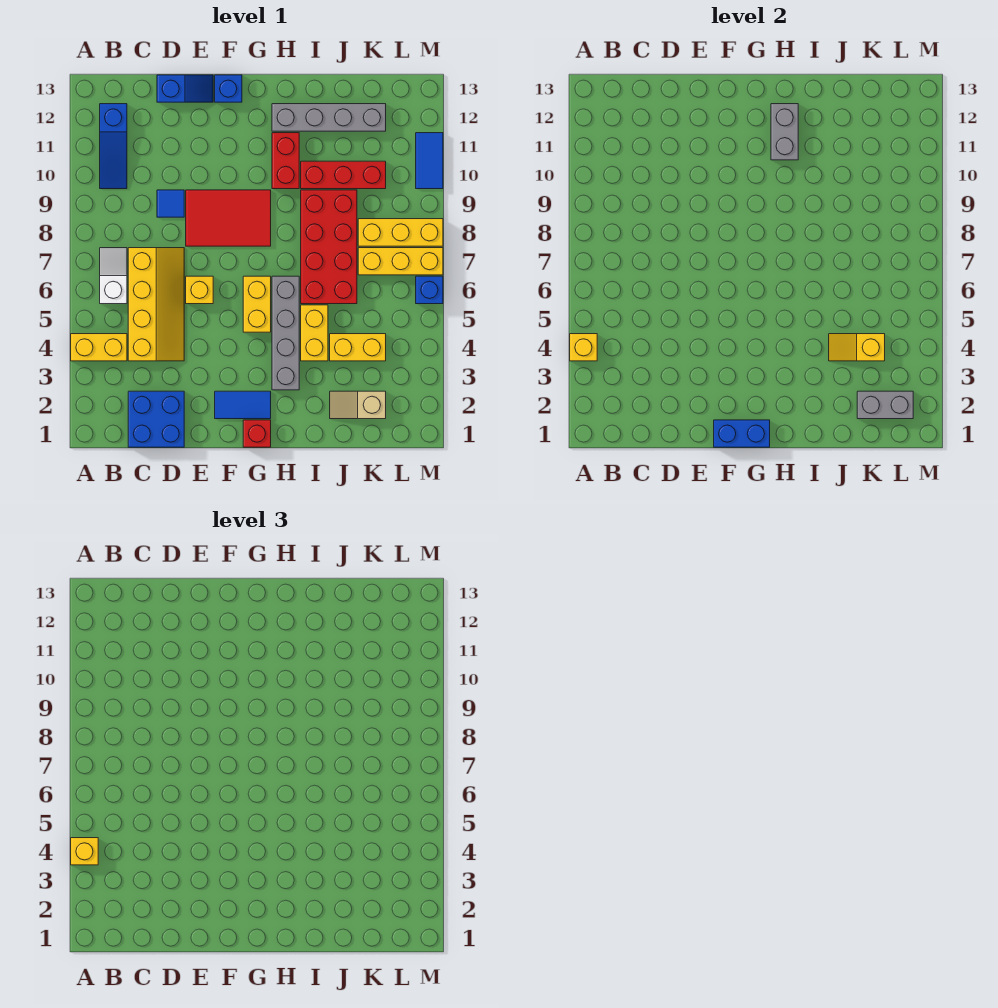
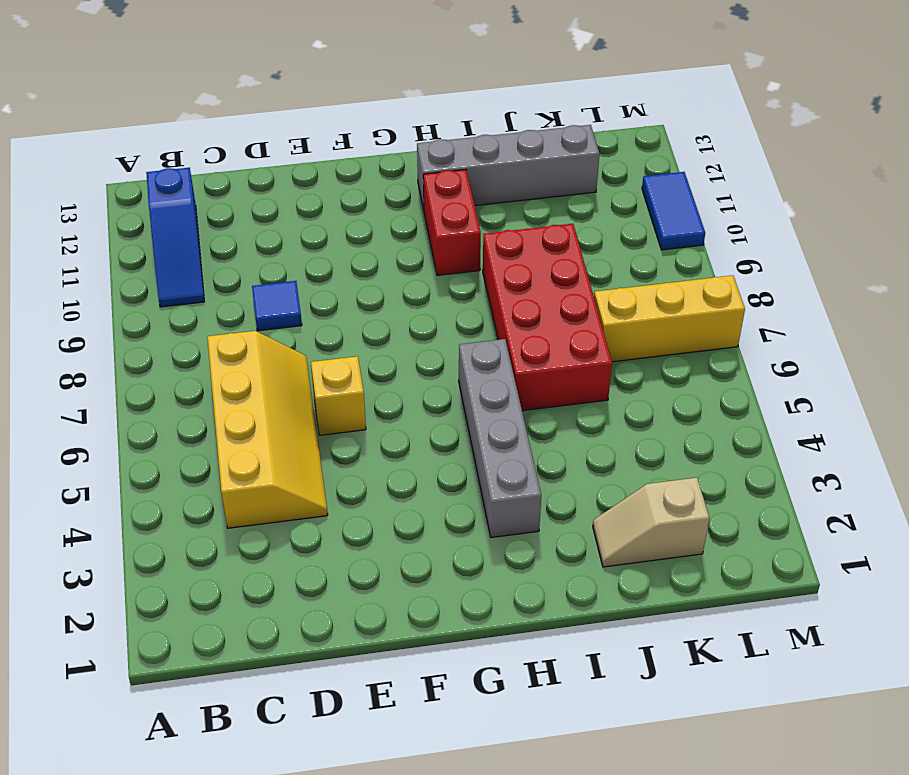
none -> yellow 1x2 brick [71,334,127,361]
none -> white 1x2 slope [100,248,127,304]
none -> blue 2x2 brick [128,391,184,447]
none -> blue 1x2 slope [157,75,213,102]

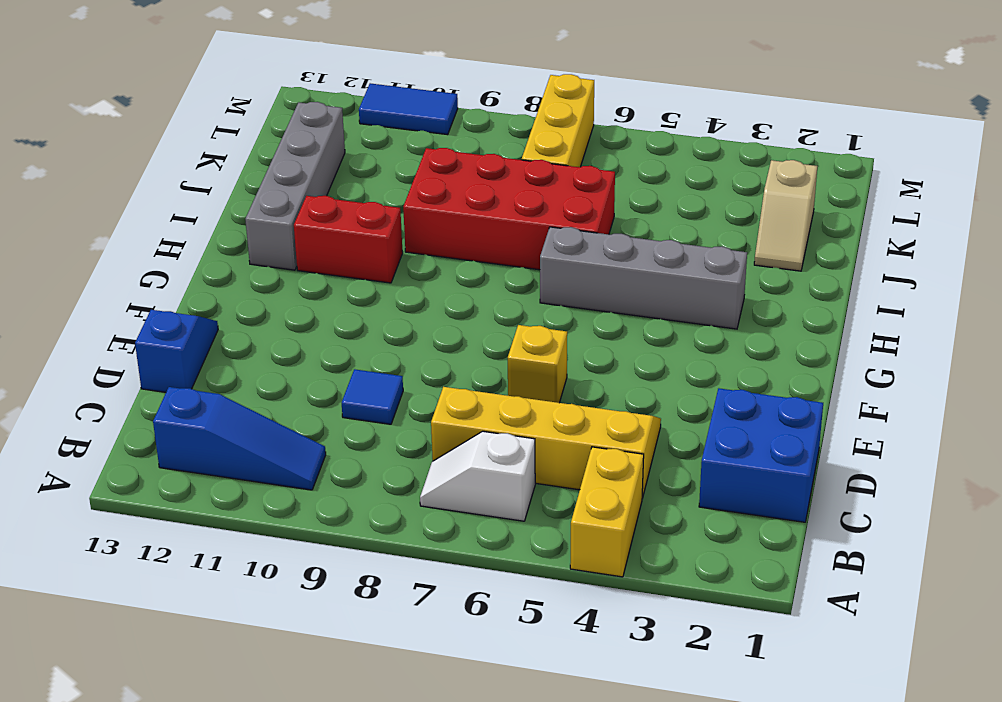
none -> red 2x3 tile [186,190,271,246]
none -> blue 1x2 tile [215,391,271,419]
none -> blue 1x1 brick [215,75,242,102]
none -> red 1x1 brick [243,420,271,447]

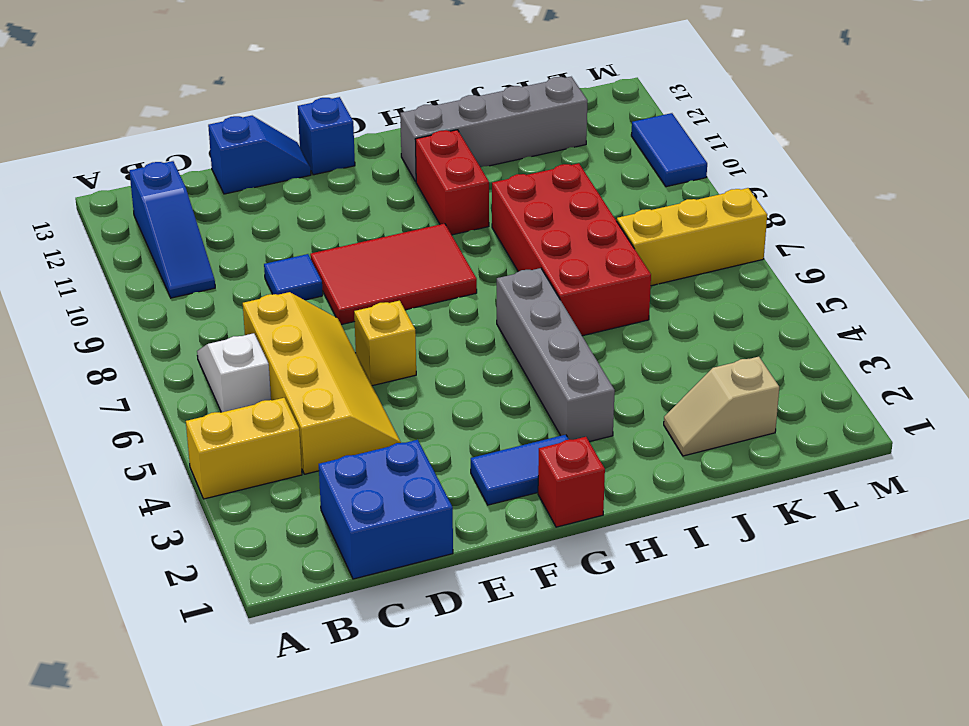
none -> yellow 1x2 brick [243,276,271,332]
none -> yellow 1x2 brick [301,305,328,361]
none -> red 1x3 brick [301,161,386,189]
none -> yellow 1x2 brick [330,334,386,361]

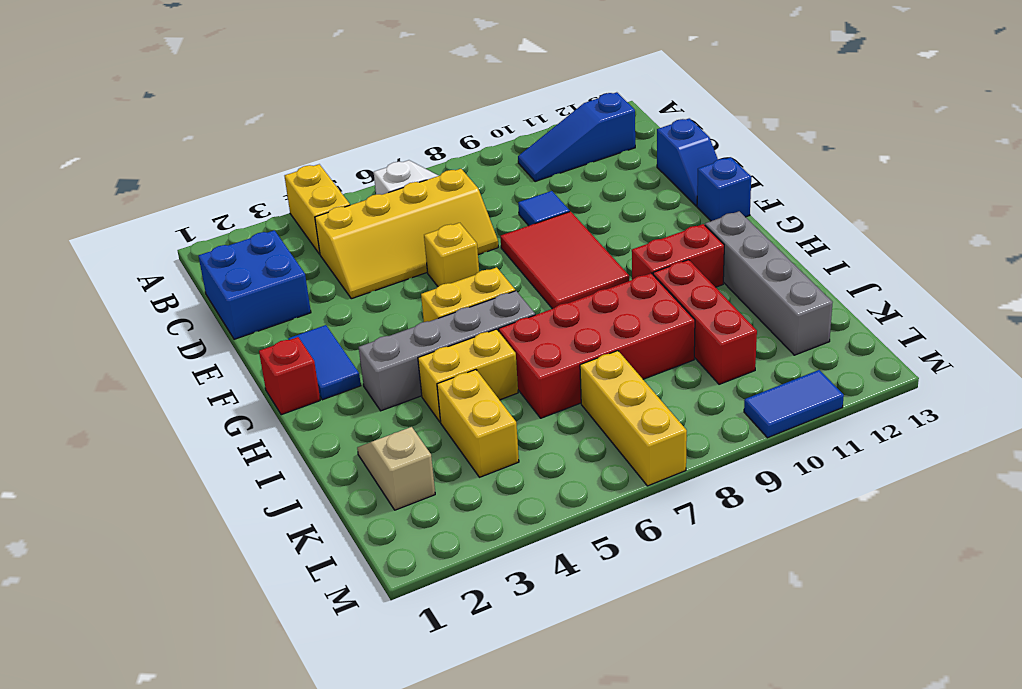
none -> yellow 1x3 brick [358,219,443,246]
none -> blue 1x1 brick [416,276,443,304]
none -> yellow 1x1 brick [570,334,597,361]
none -> blue 1x2 brick [714,420,770,447]

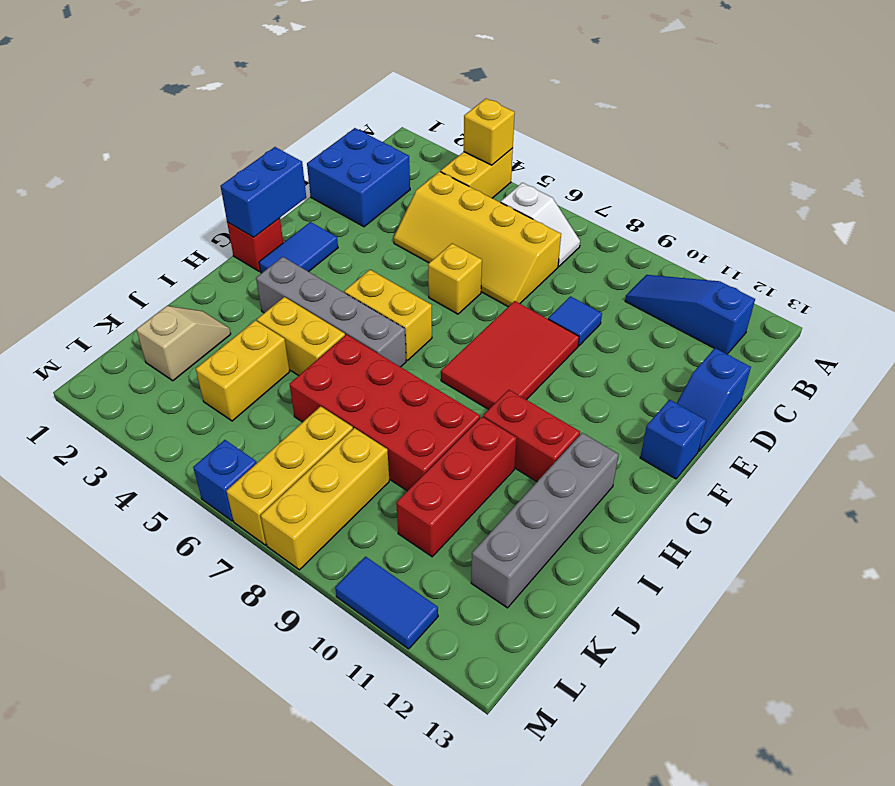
none -> grey 1x2 brick [771,104,798,160]
none -> yellow 1x2 slope [829,334,885,361]
none -> grey 1x2 brick [857,391,913,419]
none -> yellow 1x1 brick [71,838,98,865]

